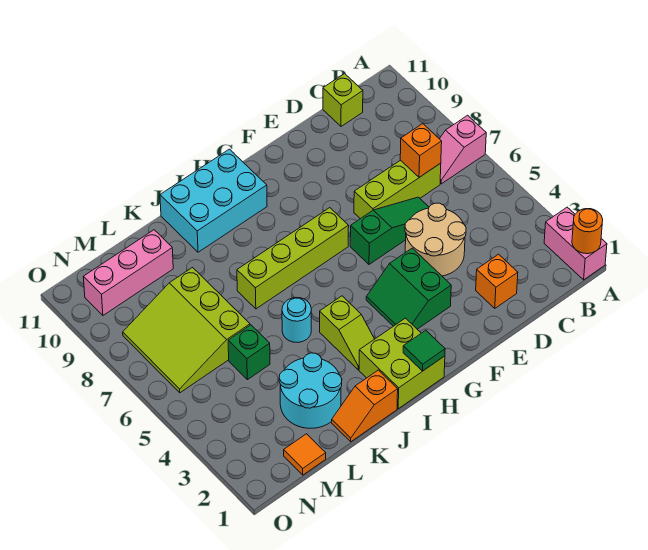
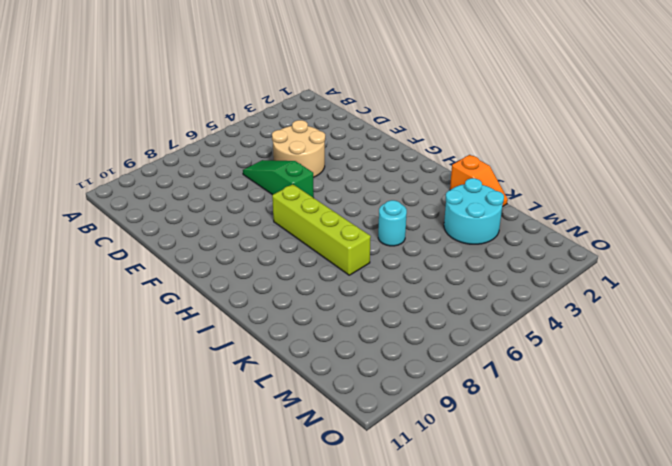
none -> pink 1x2 brick [544,207,607,280]
none -> pink 1x2 slope [440,115,486,184]
none -> lime 1x3 brick [354,160,441,219]

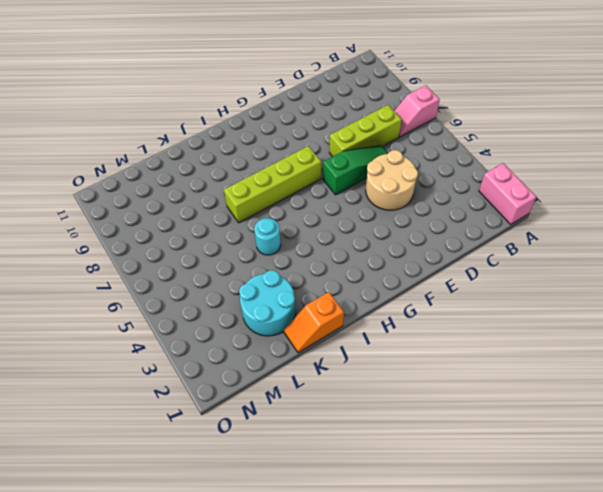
none -> lime 1x1 brick [323,74,363,126]
none -> orange 1x1 brick [476,254,518,308]
none -> green 2x2 slope [366,248,451,329]

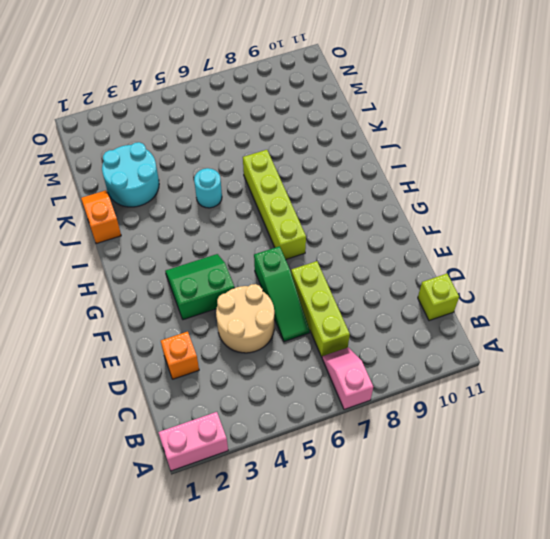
none -> lime 2x2 brick [359,318,445,409]
none -> cyan 2x3 brick [160,149,267,252]
none -> lime 1x2 slope [320,296,374,370]

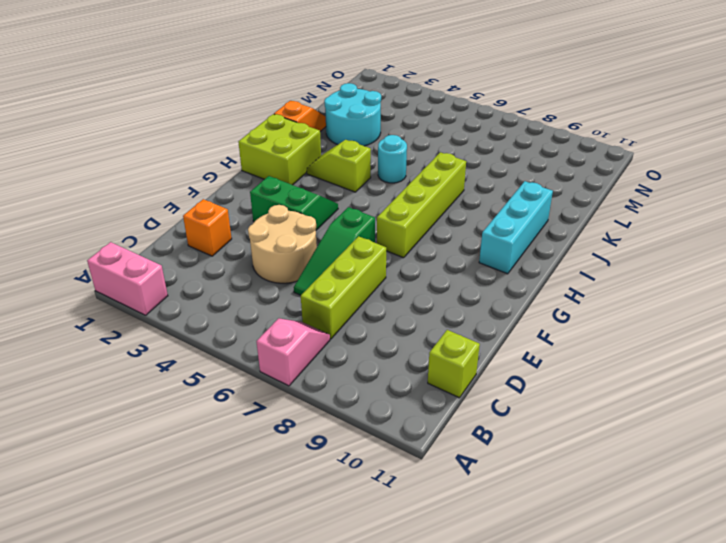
cyan 1x3 brick [479,181,553,274] -> cyan 2x3 brick [160,149,267,252]
none -> green 1x1 brick [228,325,270,380]
none -> lime 3x3 slope [123,268,250,393]
none -> pink 1x3 brick [83,230,173,315]

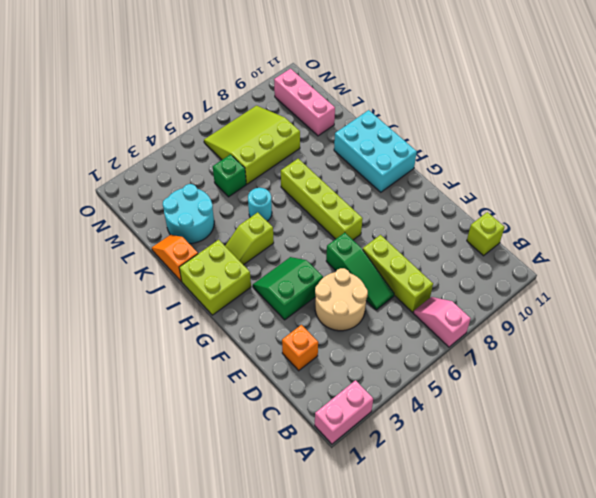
none -> orange 1x1 tile [284,434,326,475]
none -> orange 1x1 round brick [572,209,603,254]
none -> orange 1x1 brick [400,124,442,177]

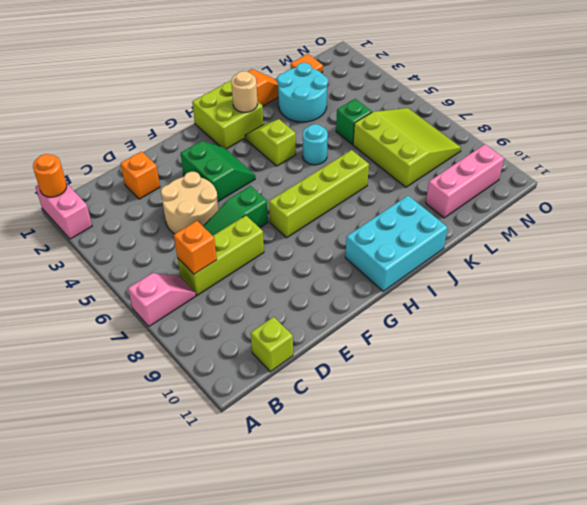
tan 1x1 round brick [231,71,257,112] -> none
none -> green 1x1 tile [403,330,445,371]

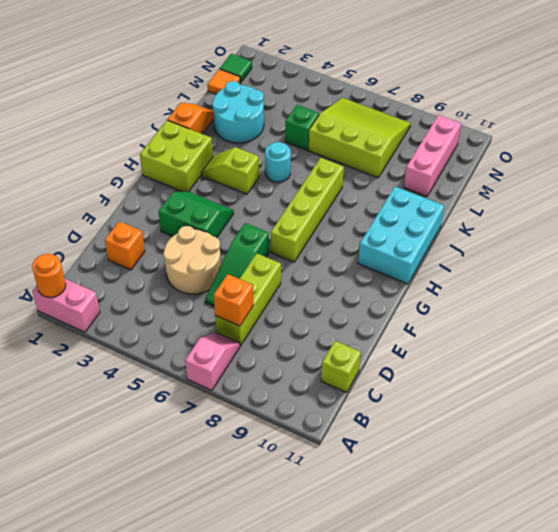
green 1x1 tile [220,54,252,83] -> green 1x1 tile moved to [403,330,445,371]

